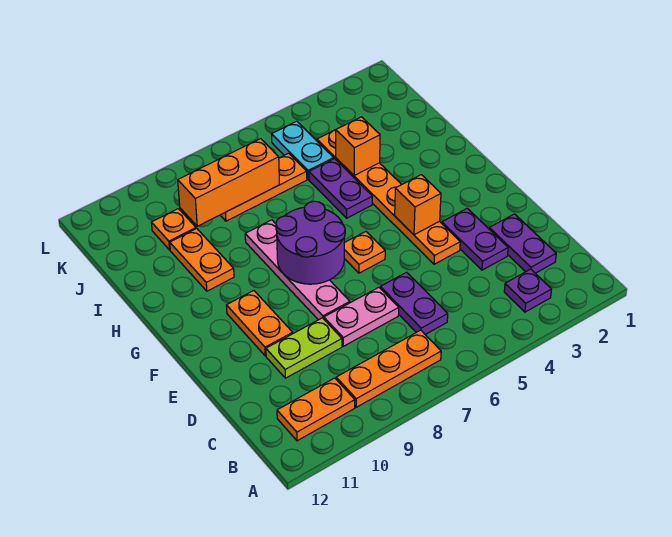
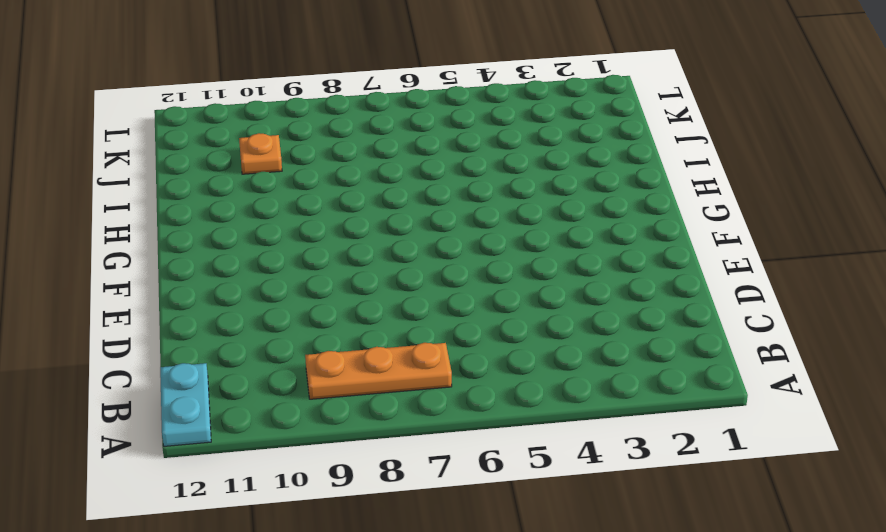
cyan 1x2 plate [160,363,211,446] -> cyan 1x2 plate moved to [272,121,334,179]
none -> purple 1x1 plate [504,269,552,312]
none -> orange 1x2 plate [277,378,355,441]
none -> purple 1x2 plate [489,214,556,273]

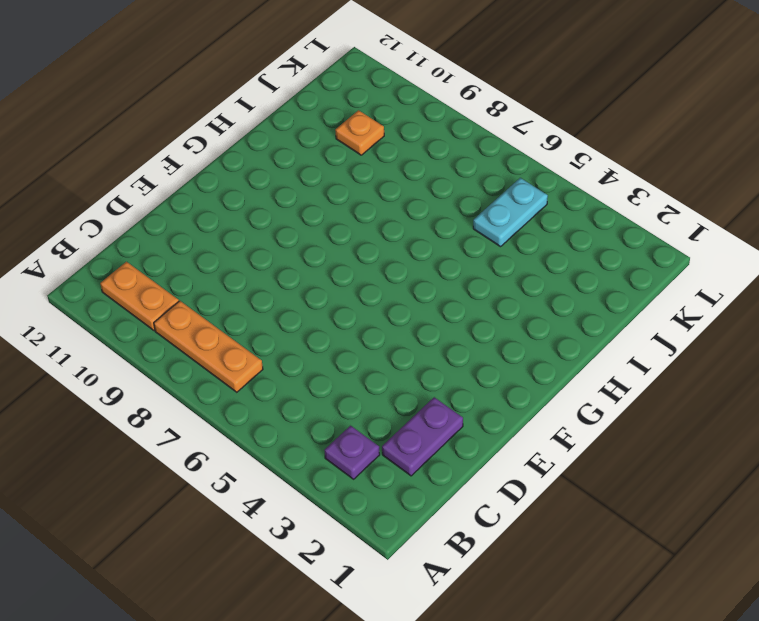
none -> purple 1x2 plate [380,272,448,335]
none -> purple 1x2 plate [442,208,508,270]
none -> pink 1x2 plate [324,287,399,346]

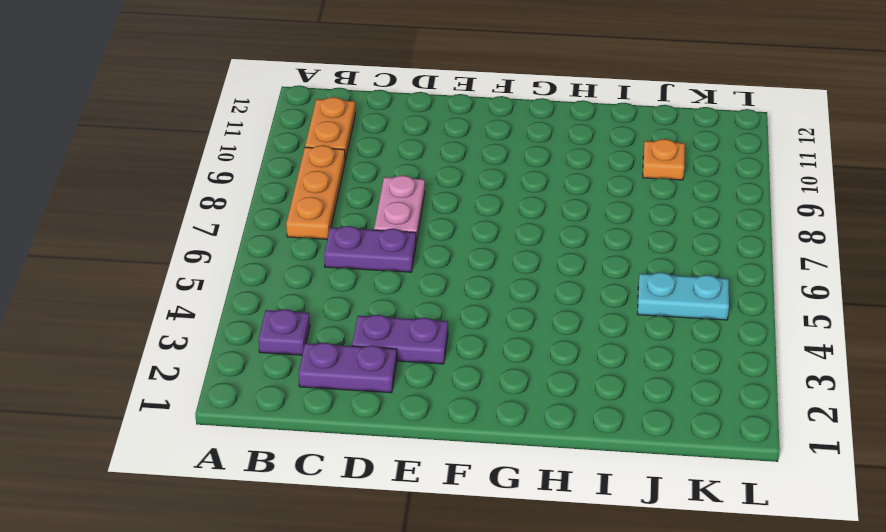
none -> lime 1x2 plate [266,318,342,378]
none -> orange 1x6 plate [317,130,460,264]
none -> pink 1x4 plate [245,220,350,320]

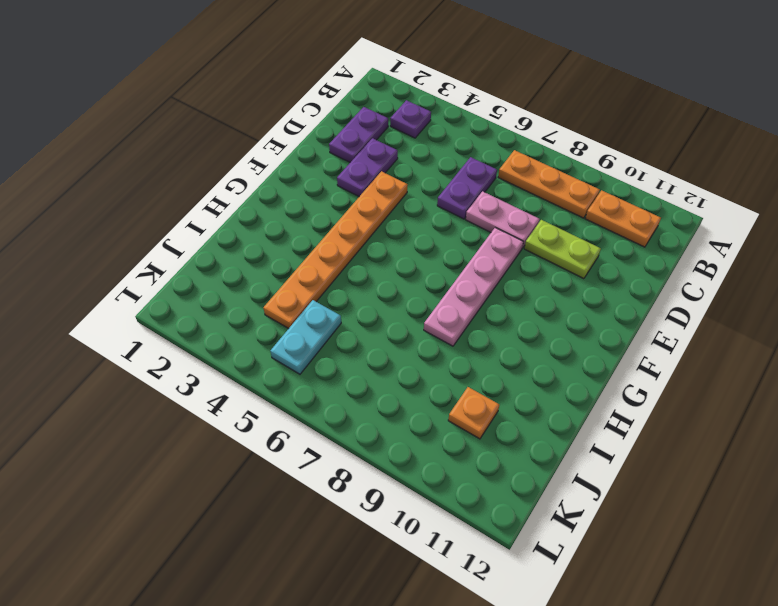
none -> orange 1x2 plate [226,291,293,356]
none -> orange 1x1 plate [344,231,385,273]
none -> purple 1x2 plate [309,159,372,218]

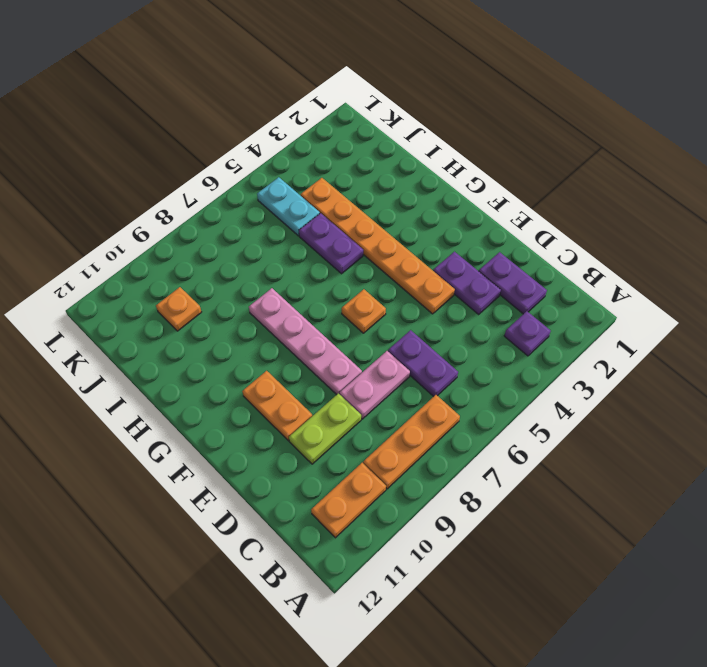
none -> orange 1x2 plate [170,229,234,291]
none -> orange 1x3 plate [220,153,307,221]
none -> orange 1x1 brick [395,175,441,235]

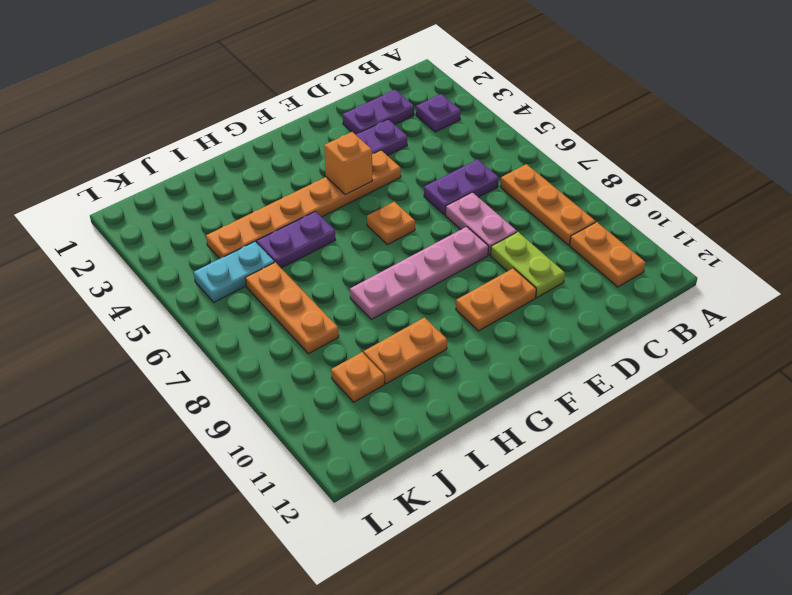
none -> purple 2x2 round brick [276,201,345,284]
none -> orange 1x1 brick [336,117,380,175]
none -> orange 1x3 brick [178,139,279,226]

